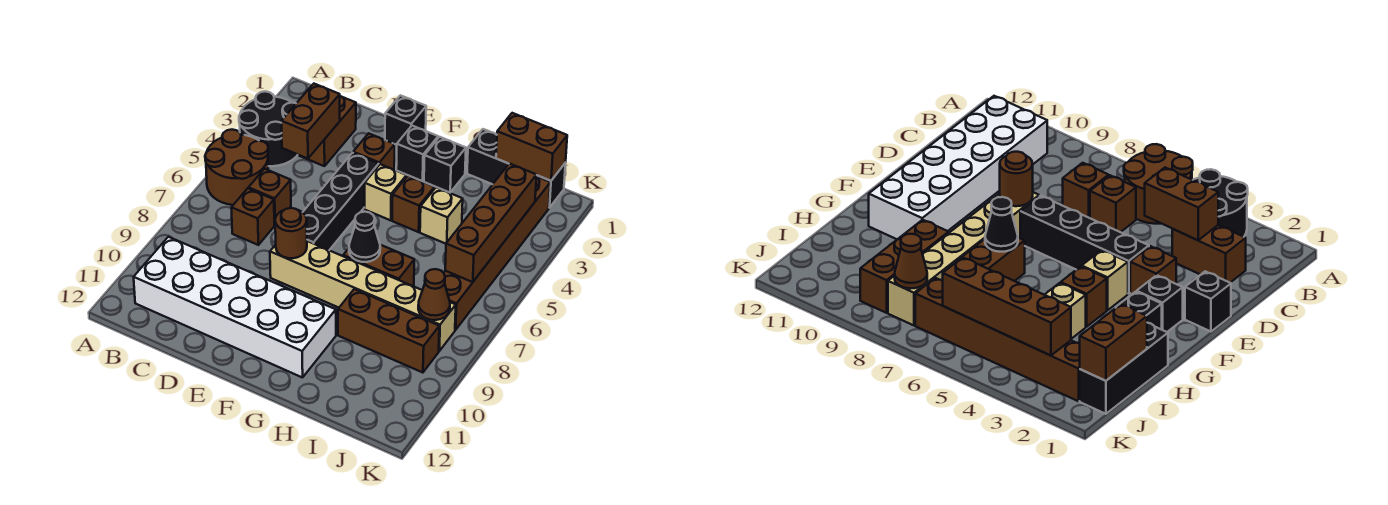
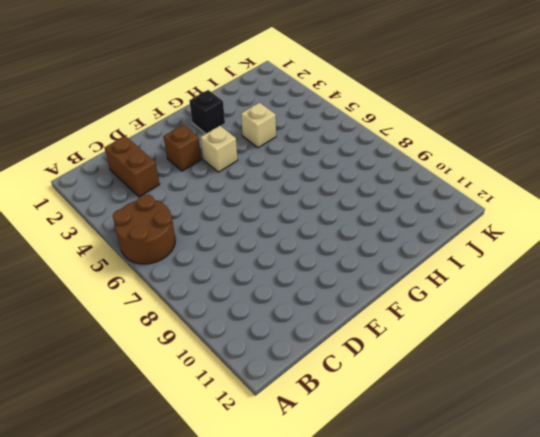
none -> black 2x2 round brick [239,91,298,166]
none -> white 2x6 brick [134,237,336,378]
none -> brown 1x1 brick [248,169,291,225]

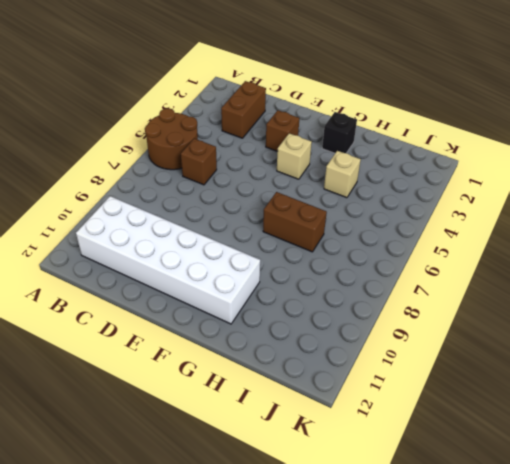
none -> black 2x2 round brick [239,91,298,166]
none -> brown 1x1 brick [231,189,274,245]
none -> black 1x1 brick [385,95,426,145]

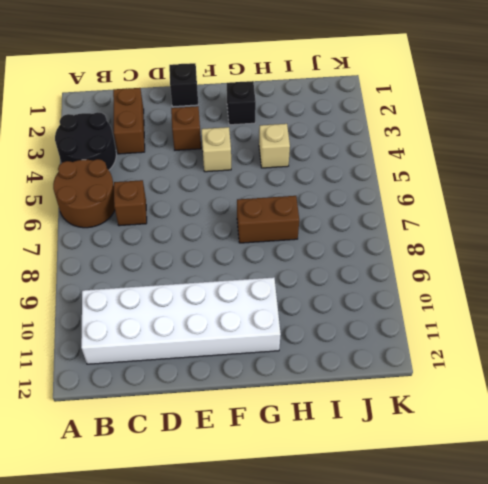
none -> brown 1x1 brick [231,189,274,245]
none -> black 1x4 brick [303,153,379,250]
none -> tan 1x6 brick [270,241,456,351]

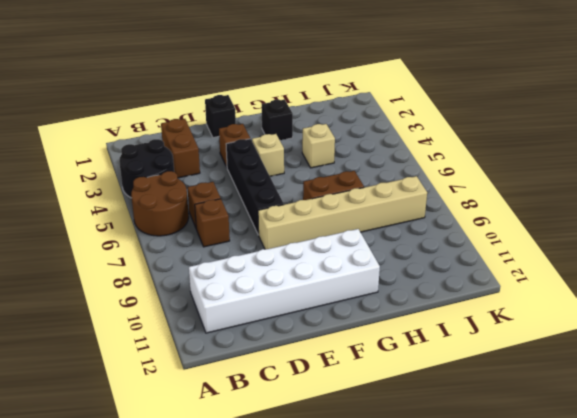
none -> black 1x1 brick [396,126,438,181]
none -> brown 1x1 brick [392,176,434,232]
none -> black 1x3 brick [467,129,566,208]

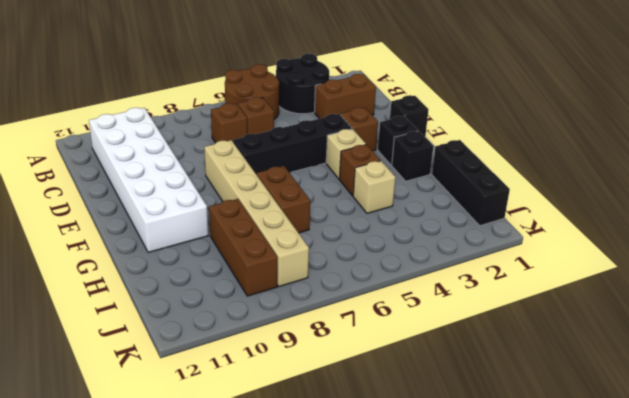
none -> brown 1x6 brick [444,177,550,330]
none -> brown 1x2 brick [281,84,340,159]
none -> brown 1x1 round brick [275,208,307,258]

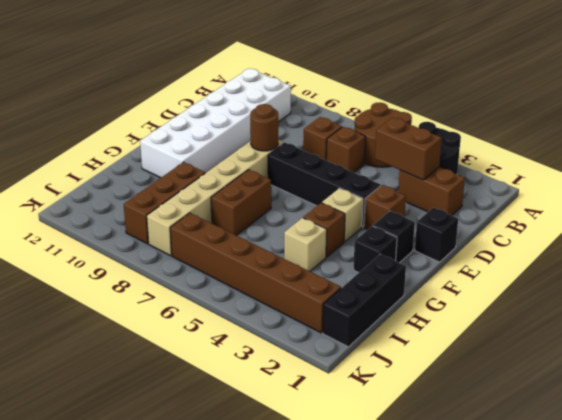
none -> black 1x1 cone [349,212,380,262]
none -> brown 1x2 brick [496,113,567,181]
none -> brown 1x4 brick [445,164,537,282]

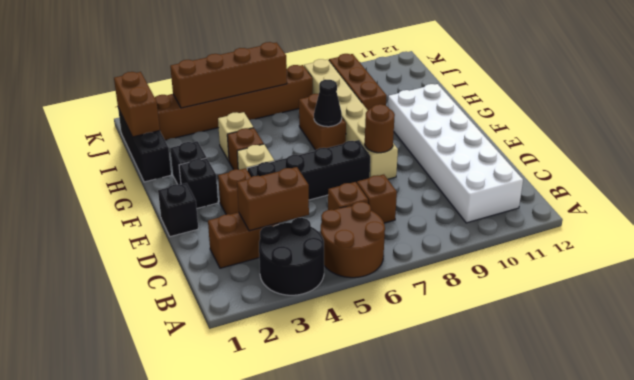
none -> brown 1x1 cone [418,269,450,320]

